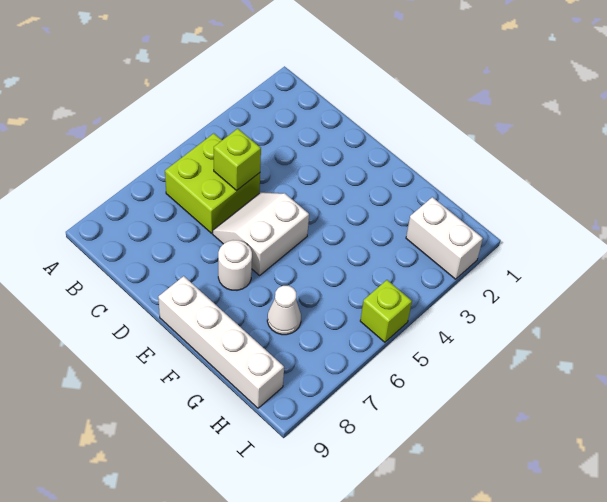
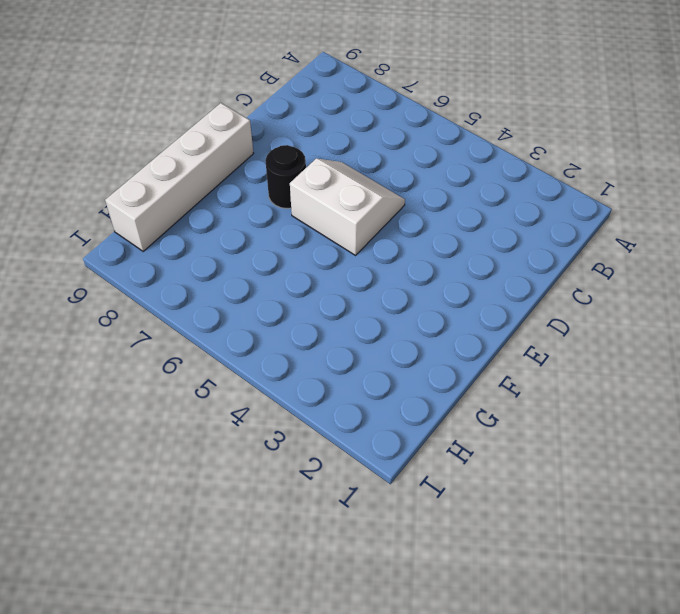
black 1x1 round brick [265,145,306,209] -> white 1x1 round brick [218,240,252,290]
none -> lime 2x2 brick [165,133,260,233]
none -> white 1x1 cone [267,286,301,335]

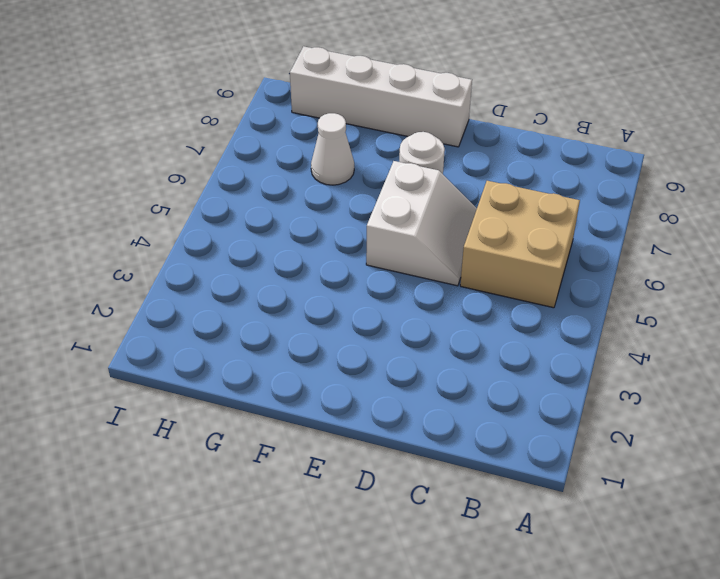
tan 2x2 brick [460,181,580,308] -> lime 2x2 brick [165,133,260,233]
none -> white 1x2 brick [406,197,483,279]
none -> lime 1x1 brick [360,280,412,342]

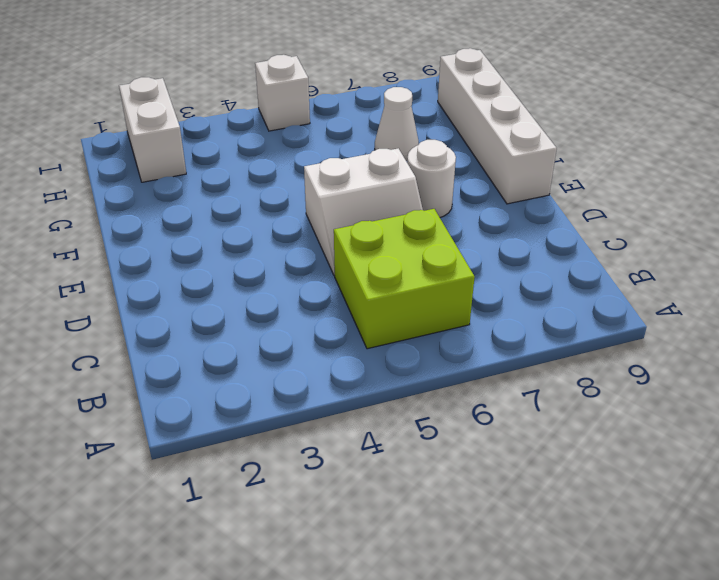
white 1x1 brick [255,55,310,131] -> lime 1x1 brick [360,280,412,342]
none -> lime 1x1 brick [214,129,261,190]

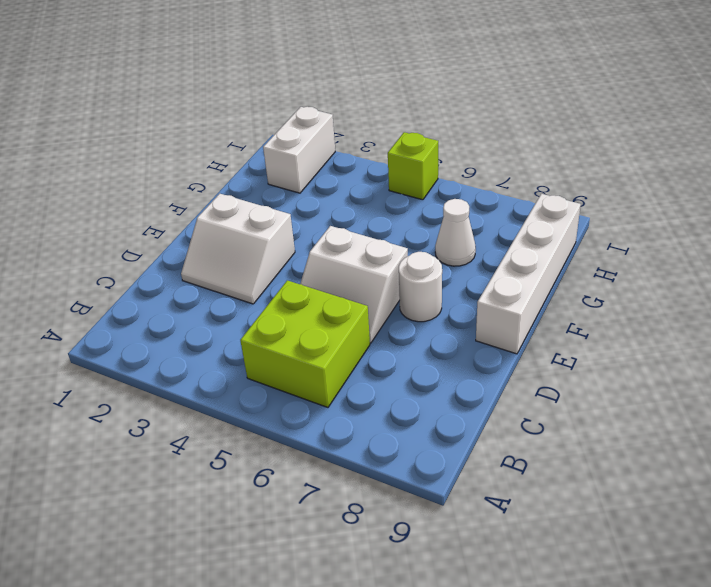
white 2x2 slope [181,194,295,304] -> none
none -> lime 1x1 brick [214,129,261,190]

